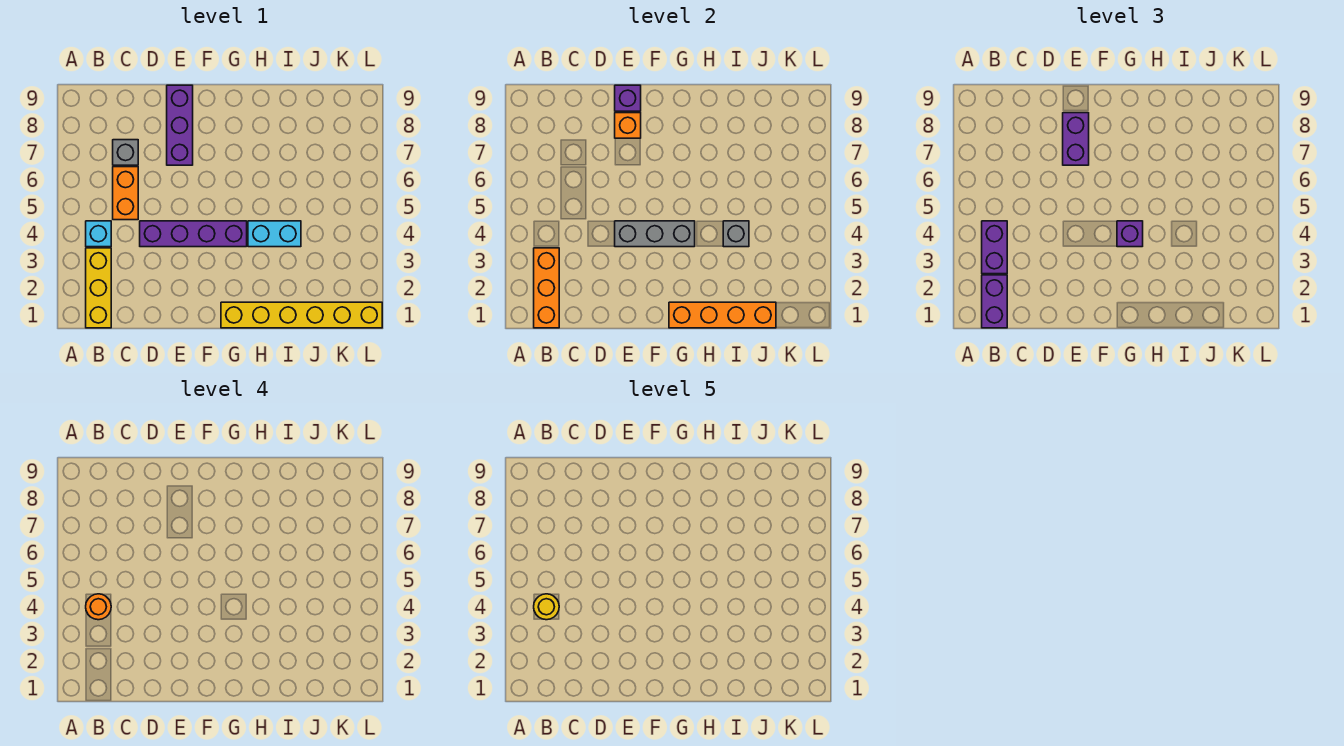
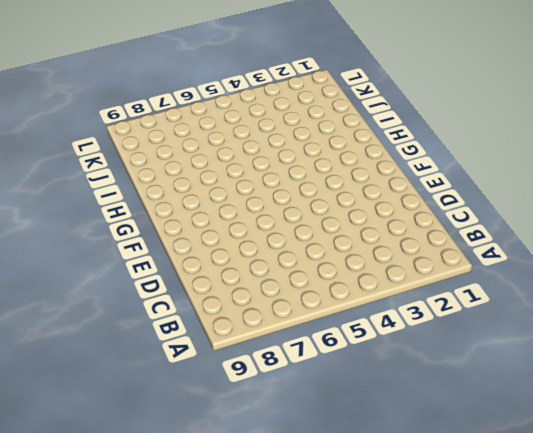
none -> yellow 1x3 brick [86,248,111,328]
none -> cyan 1x1 brick [86,221,111,247]
none -> orange 1x2 brick [113,167,138,220]

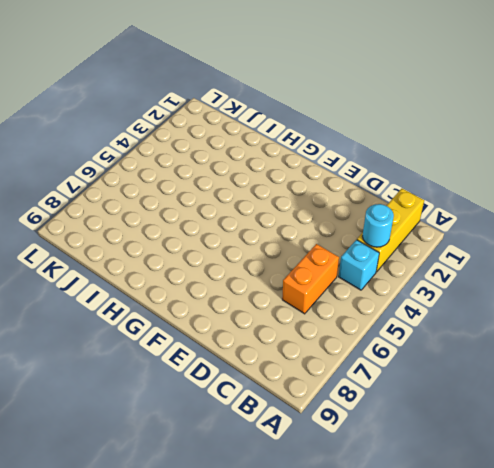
cyan 1x1 round brick [362,204,394,247] -> orange 1x3 brick [534,248,559,328]
none -> grey 1x1 brick [113,140,138,165]
none -> purple 1x4 brick [140,221,247,247]
none -> purple 1x3 brick [167,85,193,165]

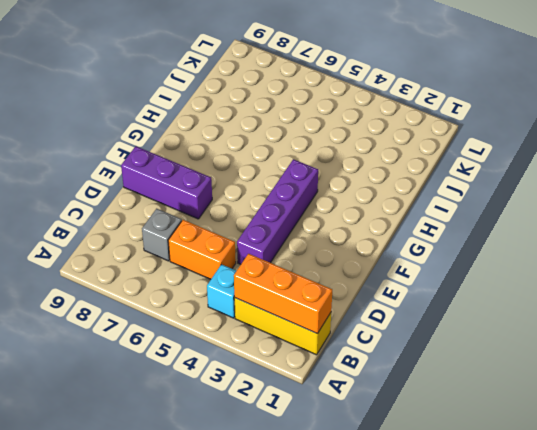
none -> yellow 1x6 brick [221,302,382,328]
none -> cyan 1x2 brick [248,221,301,247]
none -> grey 1x3 brick [615,221,695,247]

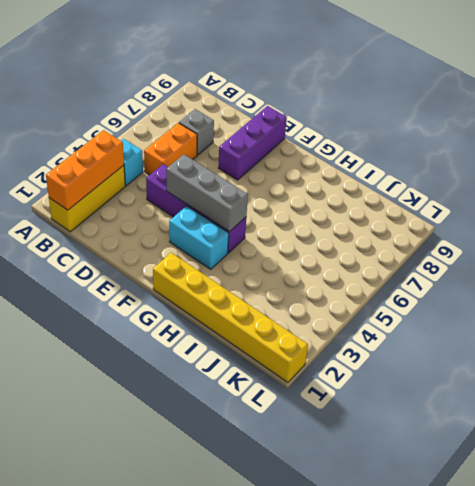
cyan 1x2 brick [169,206,229,269] -> cyan 1x2 brick moved to [248,221,301,247]
none -> orange 1x1 brick [615,113,641,138]
none -> purple 1x1 brick [615,85,641,111]
none -> orange 1x4 brick [669,302,776,328]

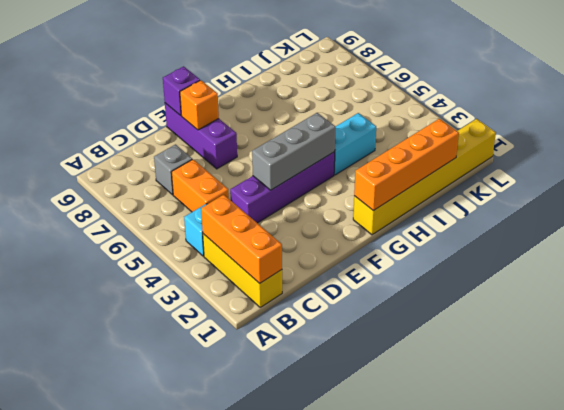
none -> grey 1x1 brick [723,221,749,247]
none -> purple 1x2 brick [982,275,1007,328]
none -> purple 1x2 brick [982,221,1007,274]

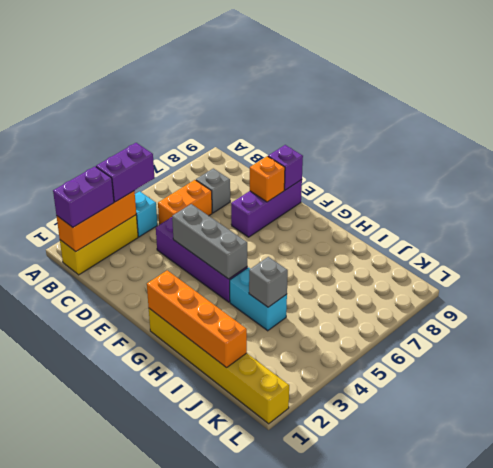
none -> purple 1x2 brick [1063,113,1089,165]
none -> purple 1x1 brick [1117,221,1143,247]
none -> orange 1x1 round brick [86,594,111,620]

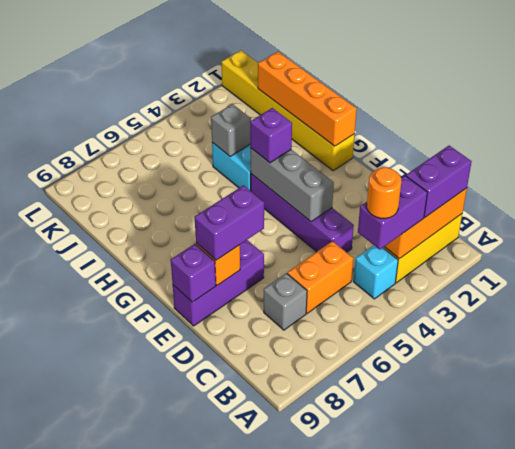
none -> yellow 1x1 round brick [534,594,559,620]

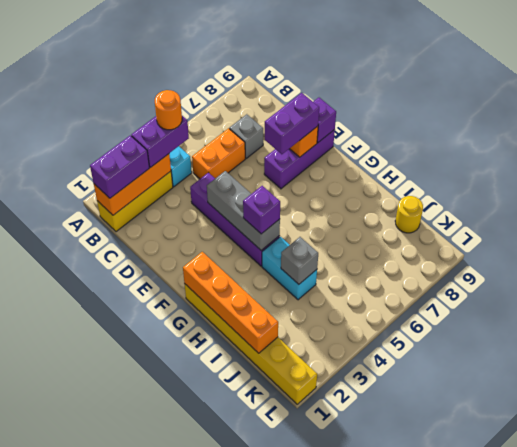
yellow 1x1 round brick [395,196,423,233] -> yellow 1x1 round brick moved to [534,594,559,620]

